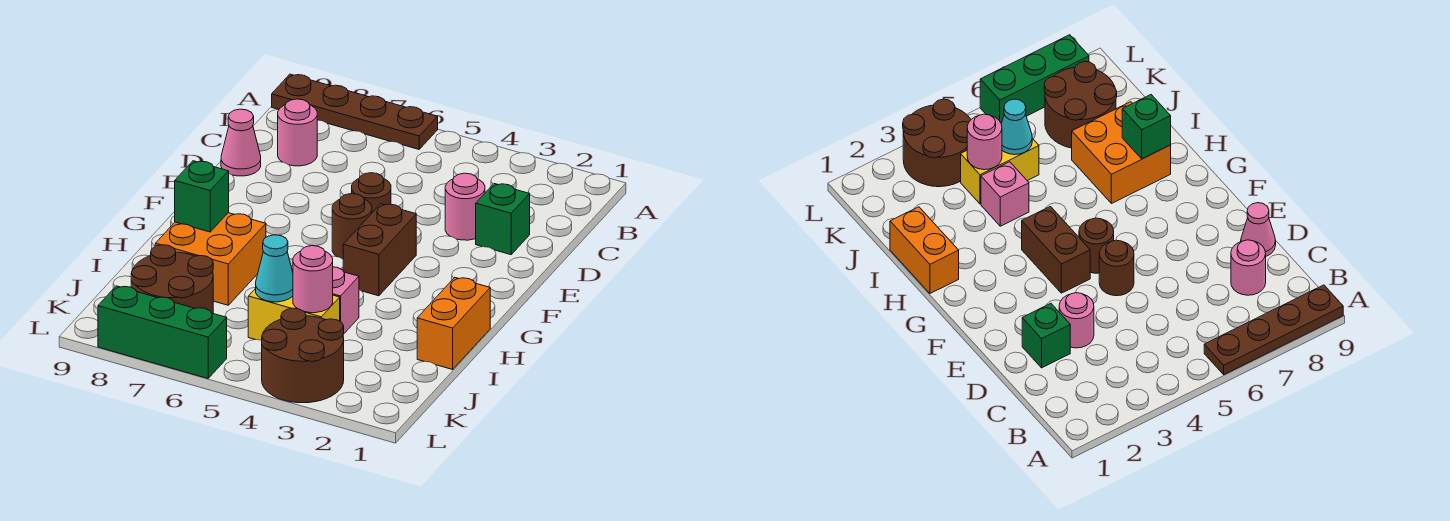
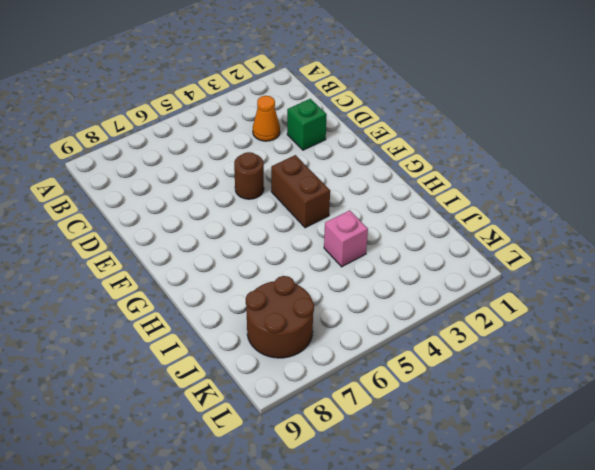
orange 1x1 cone [253,96,280,141] -> none
none -> brown 1x4 plate [272,74,438,149]
none -> pink 1x1 round brick [278,99,317,166]
none -> pink 1x1 round brick [445,173,485,240]

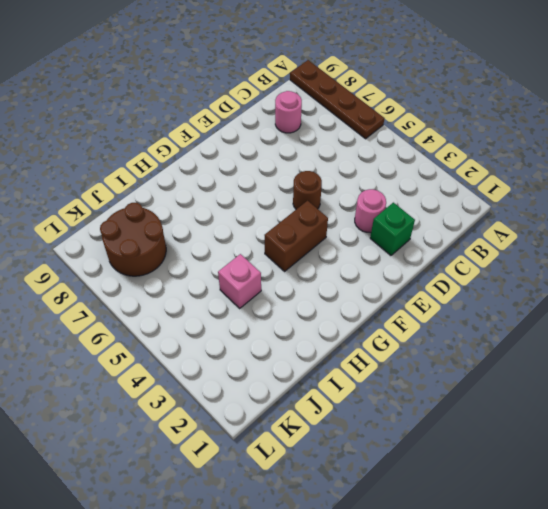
none -> pink 1x1 cone [221,109,261,176]
none -> brown 1x1 round brick [332,194,372,259]
none -> orange 1x2 brick [417,278,490,369]

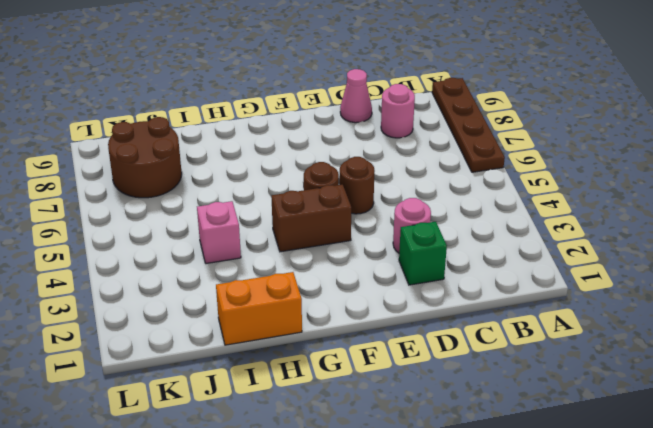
none -> orange 2x2 brick [155,213,266,305]
none -> yellow 1x2 brick [248,288,340,340]
none -> brown 2x2 round brick [262,308,344,403]

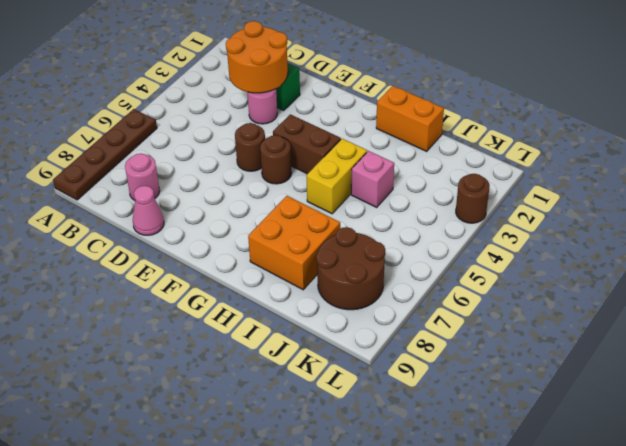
orange 2x2 round brick [226,21,288,93] -> none
yellow 1x2 brick [307,139,367,214] -> yellow 1x2 brick moved to [248,288,340,340]
brown 1x1 round brick [456,174,490,223] -> brown 2x2 round brick [262,308,344,403]
none -> green 1x3 brick [98,286,227,378]
none -> green 1x1 brick [175,161,229,232]
none -> pink 1x1 round brick [293,246,333,313]

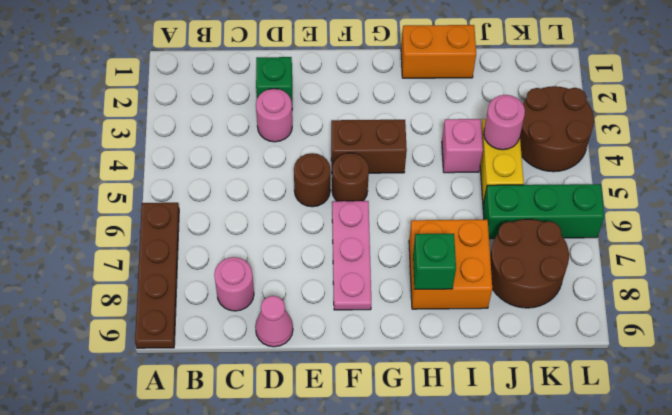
pink 1x3 plate [332,201,371,310] -> none
green 1x3 brick [483,184,604,239] -> green 1x3 brick turned to [98,286,227,378]
none -> cyan 1x1 cone [256,235,293,302]

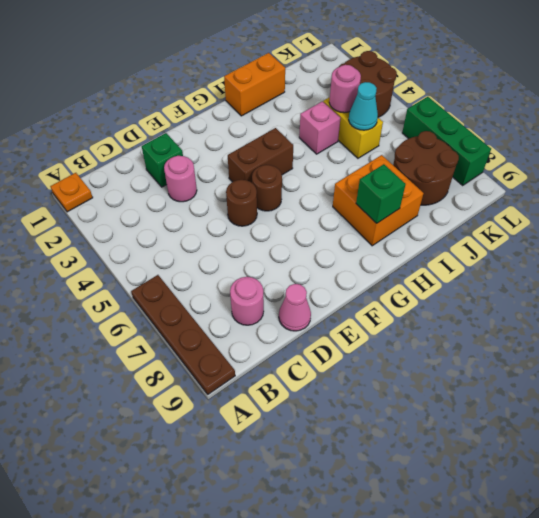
orange 1x1 plate [50,173,93,212] -> none

